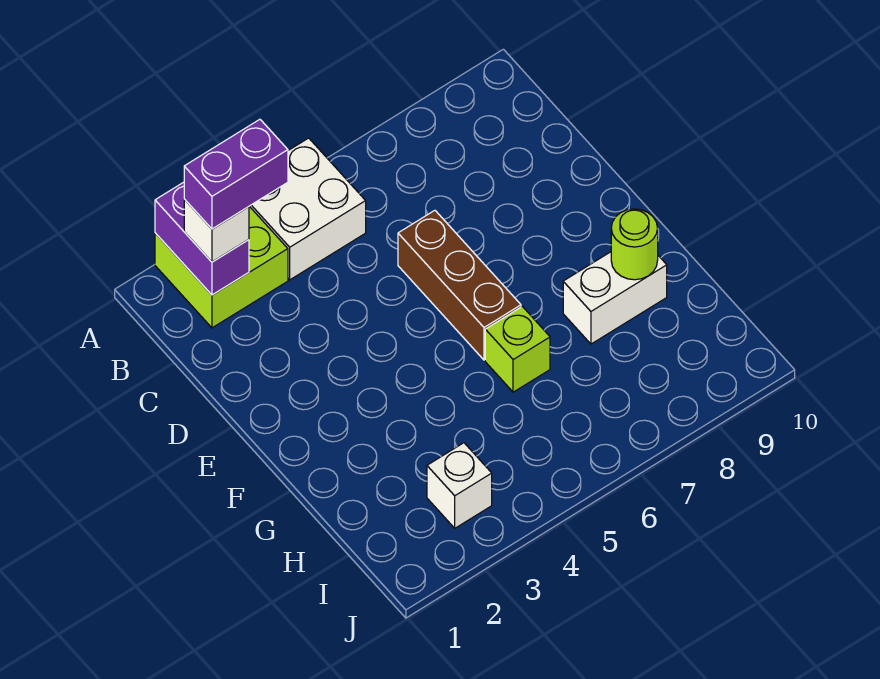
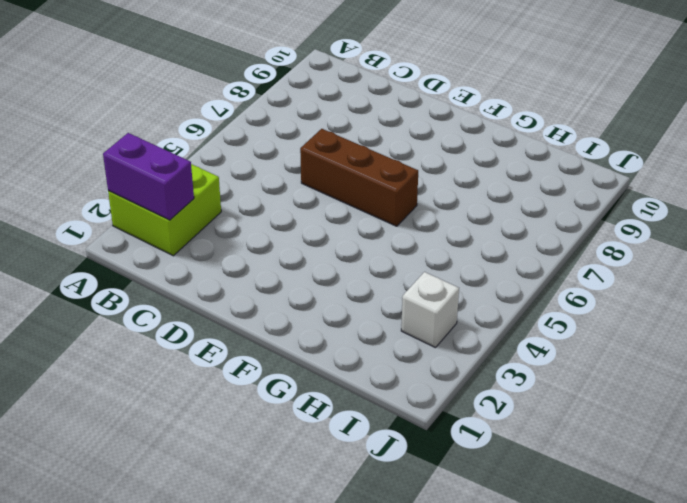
none -> white 2x2 brick [250,138,366,280]
none -> lime 1x1 brick [485,307,550,392]

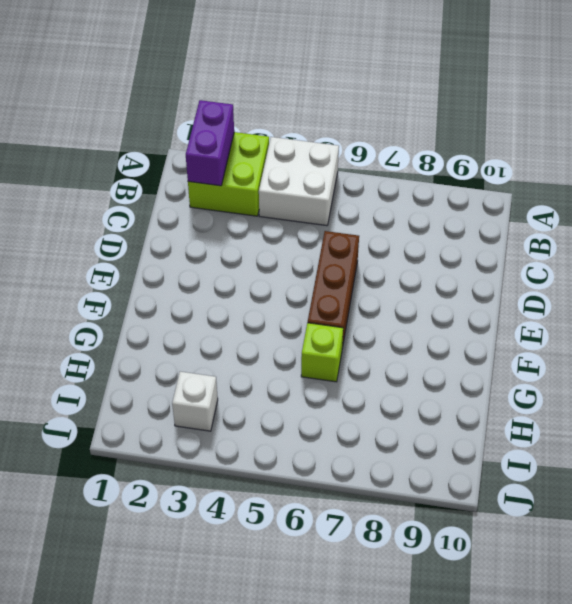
none -> white 1x2 brick [563,252,667,344]
none -> lime 1x1 round brick [611,209,658,280]

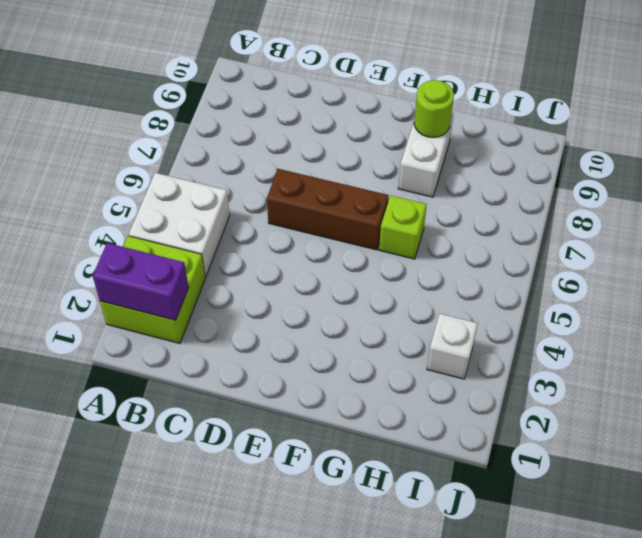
none -> white 1x1 brick [184,199,249,262]
none -> purple 1x2 brick [184,119,288,229]

